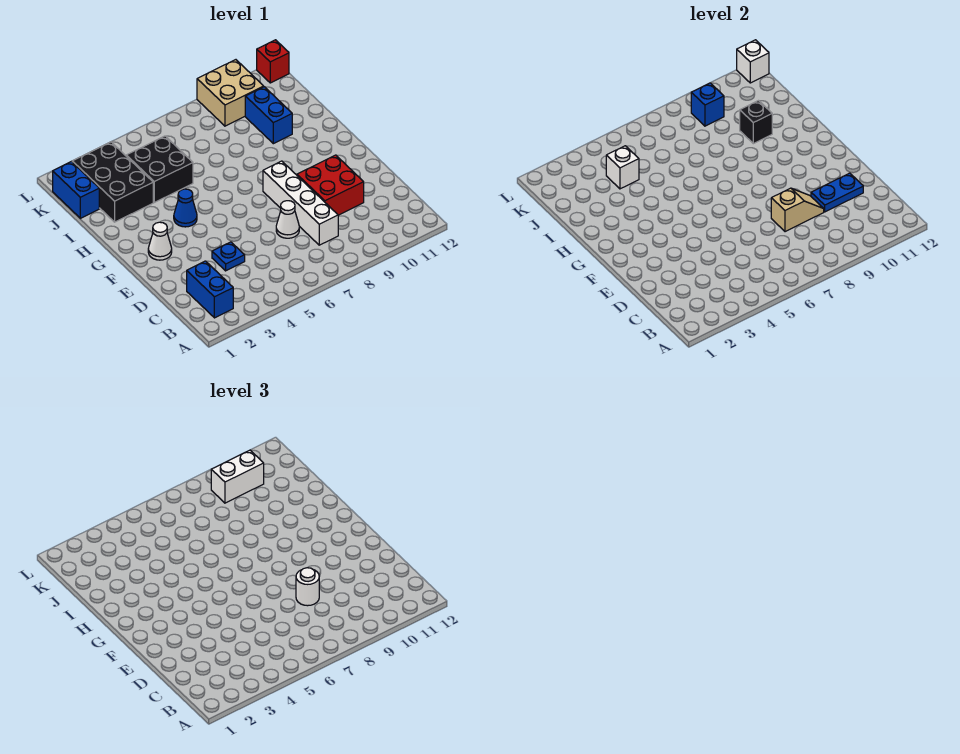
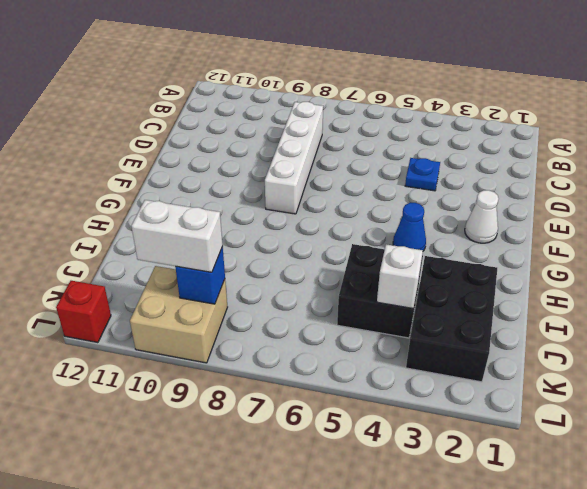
none -> blue 1x2 brick [187,261,233,318]
none -> white 1x1 cone [276,201,299,238]
none -> red 2x2 brick [297,155,364,215]

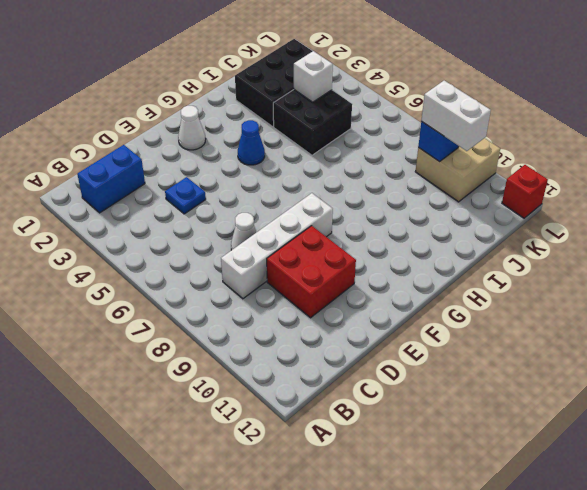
none -> blue 1x2 brick [245,87,292,144]
none -> blue 1x2 brick [53,161,99,218]
none -> tan 1x2 slope [771,188,824,232]

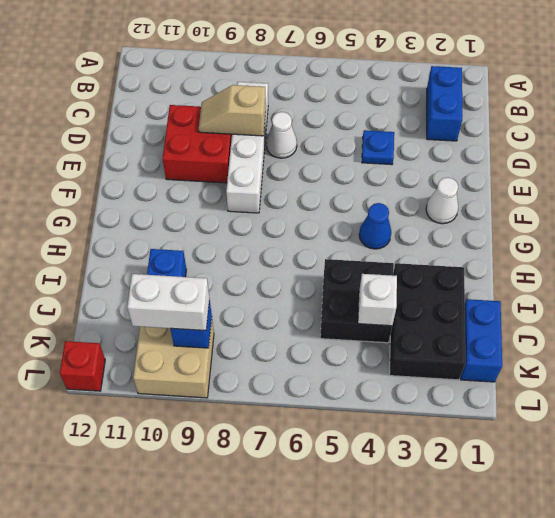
none -> blue 1x2 plate [811,173,863,212]
none -> black 1x1 brick [740,101,772,144]
none -> white 1x1 brick [737,40,769,83]

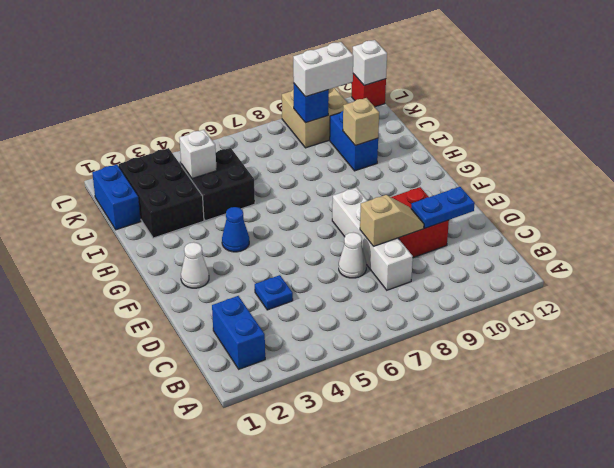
tan 1x1 brick [343,98,379,145] -> black 1x1 brick [740,101,772,144]
none -> white 1x1 round brick [296,568,319,606]

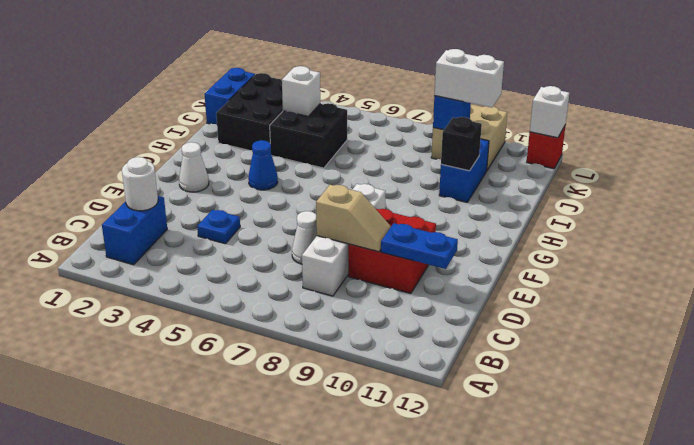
white 1x1 round brick [122,157,158,211] -> white 1x1 round brick moved to [296,568,319,606]

